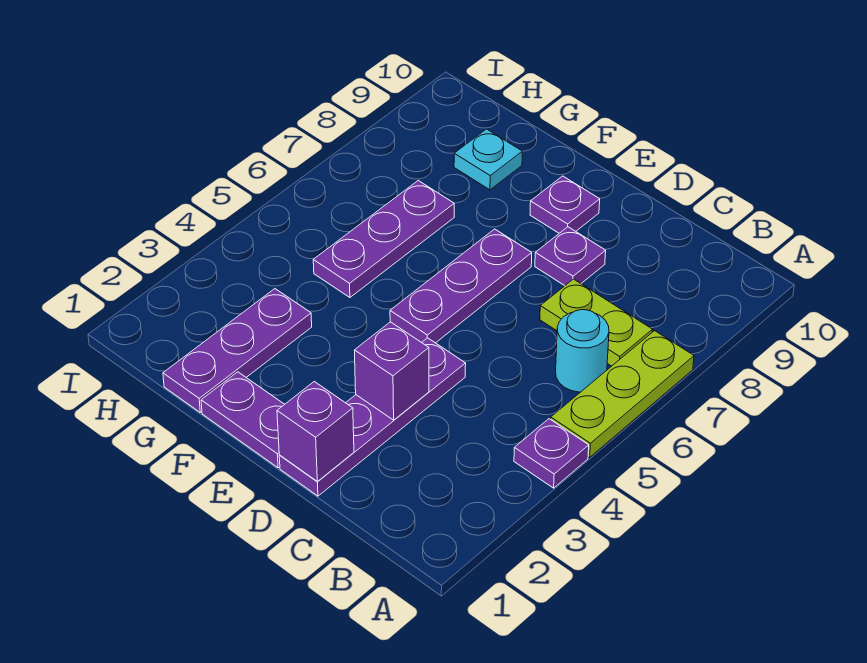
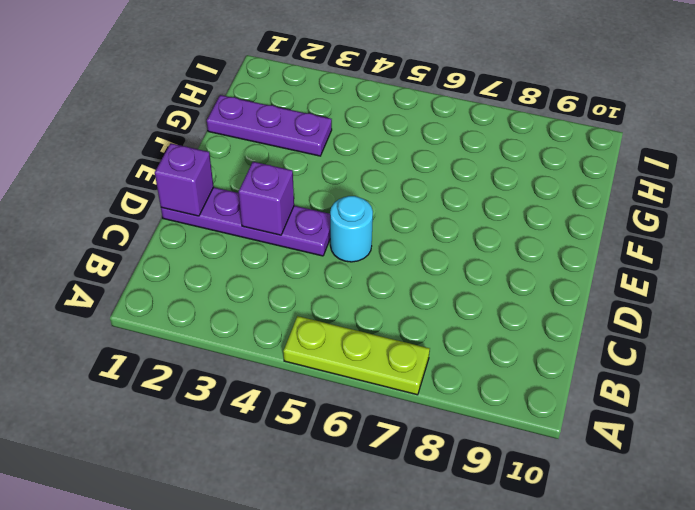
cyan 1x1 round brick [330,196,373,262] -> cyan 1x1 round brick moved to [556,310,609,392]
none -> purple 1x1 plate [514,419,589,488]
none -> lime 1x2 plate [540,279,653,366]
none -> purple 1x1 plate [535,227,606,286]

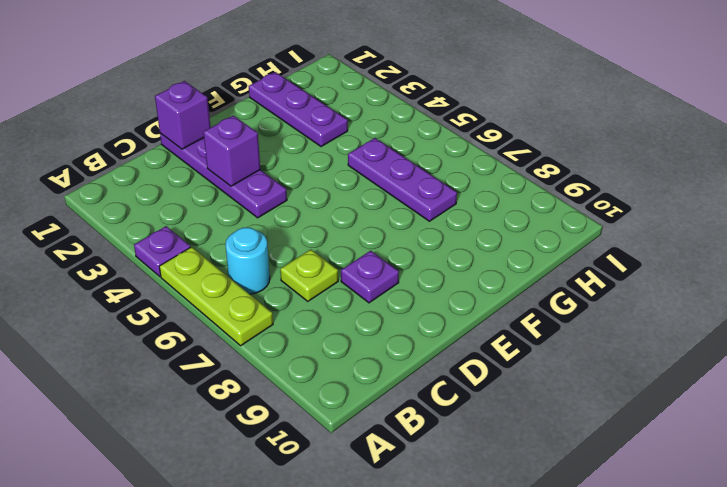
lime 1x1 plate [280,250,338,301] -> lime 1x2 plate [540,279,653,366]
none -> purple 1x2 plate [201,372,285,468]
none -> purple 1x3 plate [390,229,532,343]
none -> purple 1x1 plate [530,176,600,233]

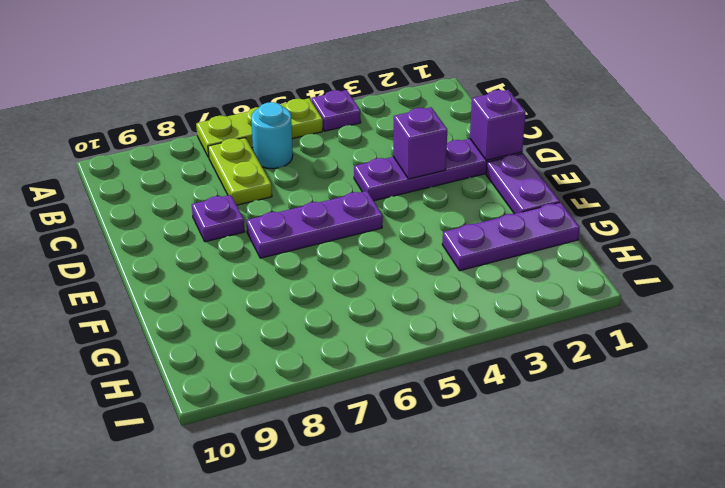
none -> purple 1x1 plate [530,176,600,233]
none -> purple 1x3 plate [313,181,454,297]
none -> cyan 1x1 plate [454,129,522,190]

